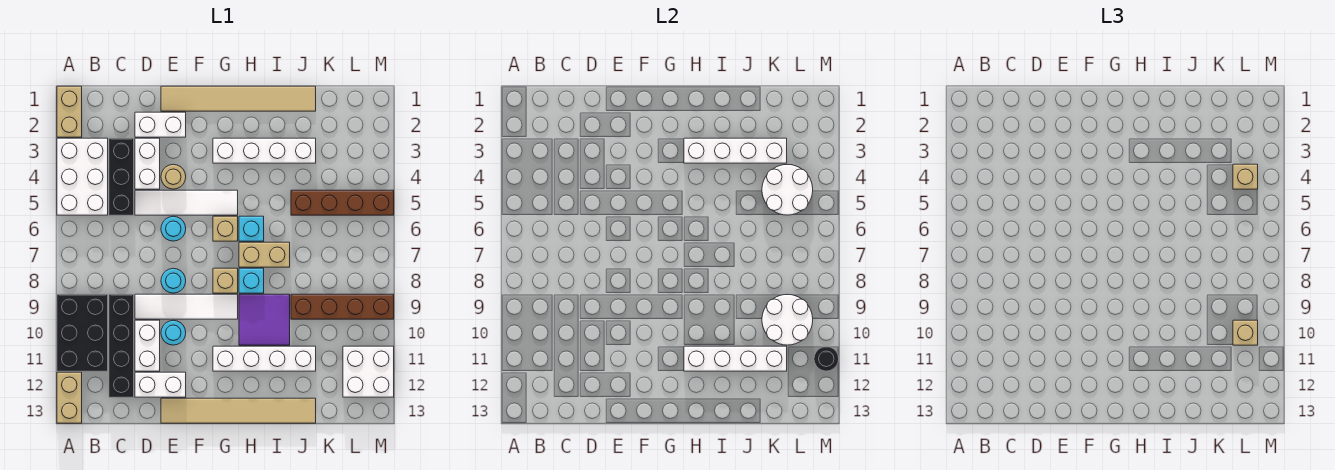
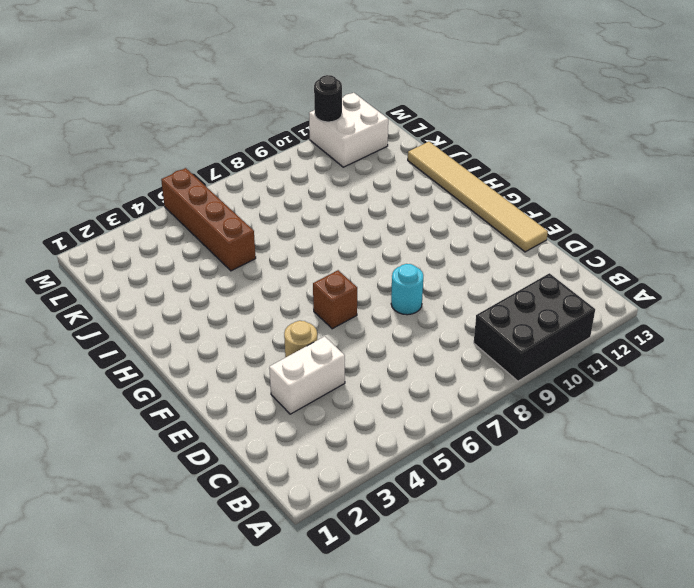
brown 1x1 brick [313,270,357,329] -> none
none -> tan 1x2 brick [57,86,82,137]
none -> white 2x3 brick [57,138,108,215]
none -> tan 1x2 brick [57,372,82,423]
none -> black 1x3 brick [109,138,134,215]

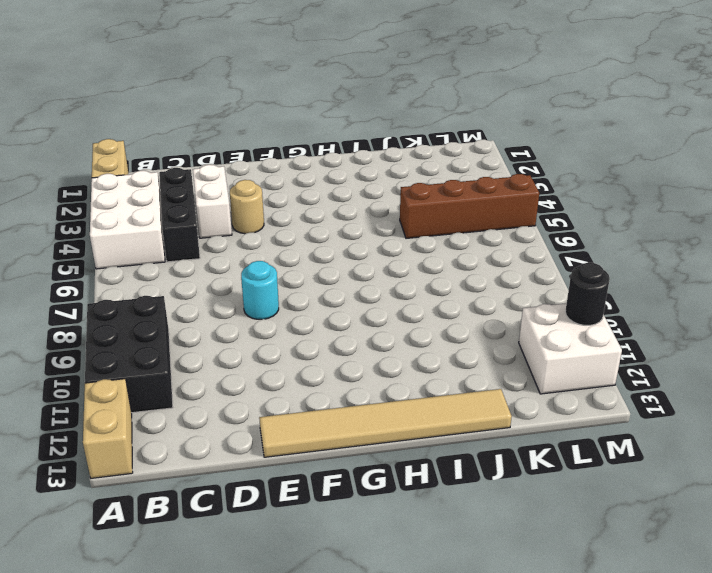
none -> black 1x4 brick [109,294,134,397]
none -> white 1x2 brick [135,112,186,137]
none -> white 1x4 tile [135,190,238,215]
none -> white 1x4 tile [135,294,238,319]

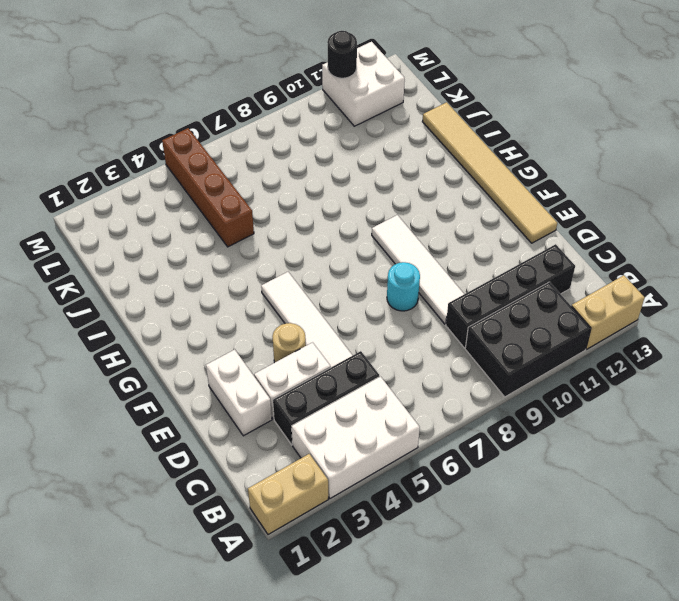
none -> white 1x2 brick [135,320,160,371]
none -> white 1x2 brick [135,372,186,397]
none -> tan 1x6 tile [161,86,316,111]
none -> cyan 1x1 round brick [161,216,186,241]

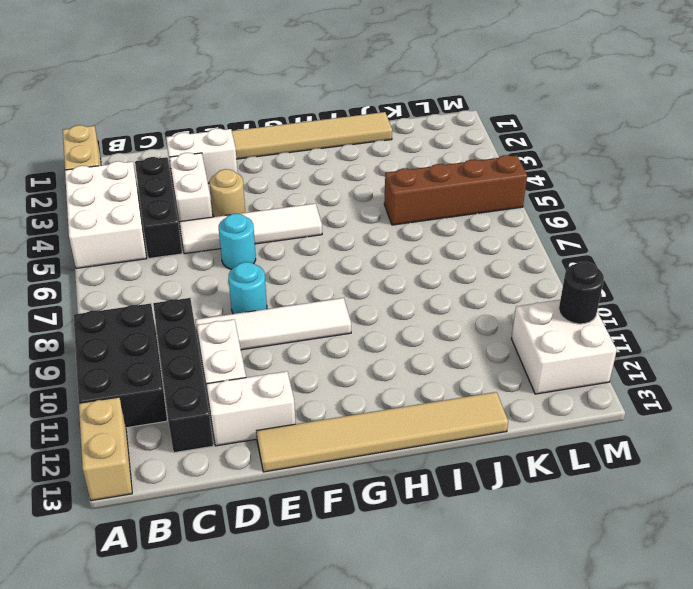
none -> cyan 1x1 round brick [161,320,186,345]
none -> white 1x4 brick [213,138,316,163]
none -> tan 1x1 brick [213,216,238,241]
none -> tan 1x1 brick [213,268,238,293]

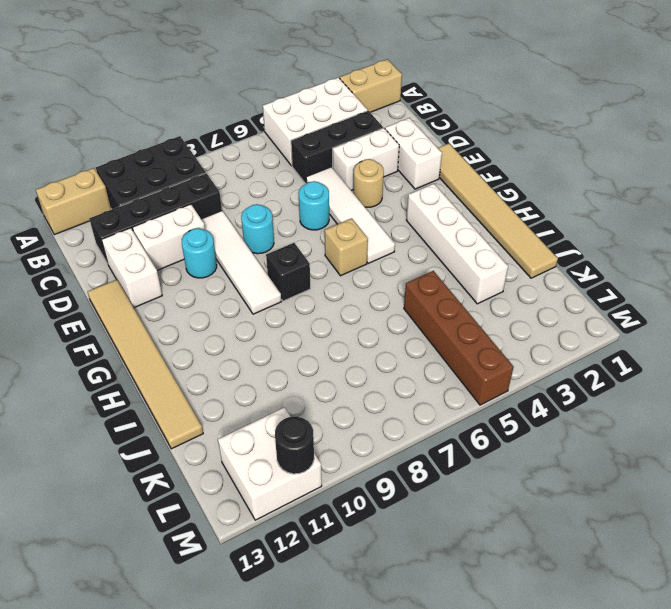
black 1x1 brick [266,243,310,301] -> tan 1x1 brick [213,268,238,293]
none -> white 1x4 brick [213,346,316,371]
none -> cyan 1x1 brick [239,216,264,241]
none -> tan 1x2 brick [239,242,290,267]
none -> cyan 1x1 brick [239,268,264,293]

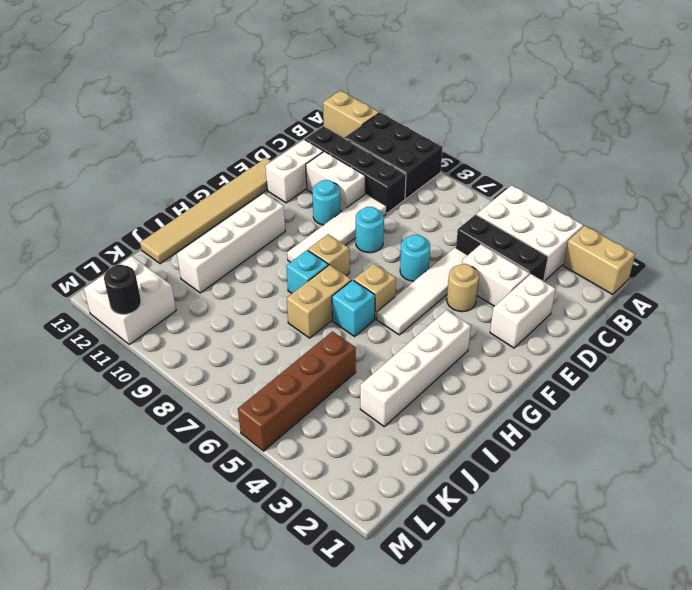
none -> tan 1x6 tile [161,86,316,111]
none -> purple 2x2 tile [239,294,290,345]
none -> brown 1x4 brick [291,294,394,319]
none -> white 1x4 brick [684,138,787,163]

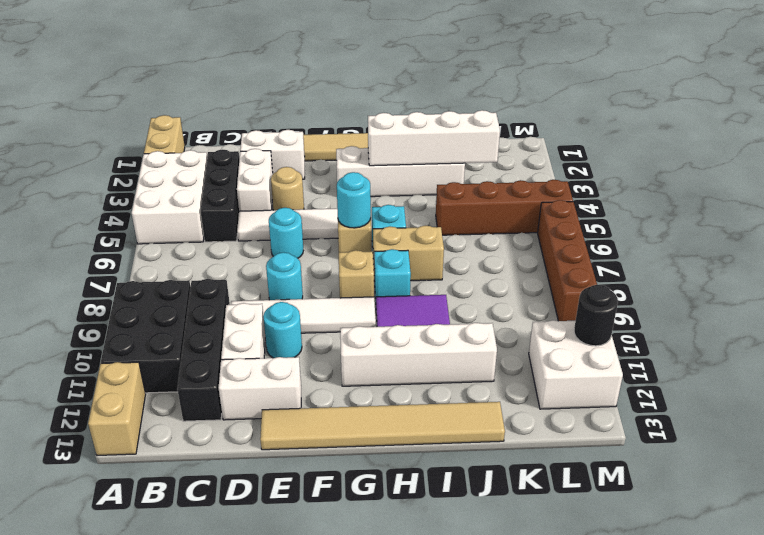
cyan 1x1 round brick [337,172,371,228] -> none
brown 1x4 brick [538,200,597,321] -> brown 1x4 brick turned to [291,294,394,319]
none -> white 1x4 brick [684,346,787,371]
none -> white 2x2 round brick [762,164,813,215]
none -> white 2x2 round brick [762,294,813,345]
none -> tan 1x1 brick [1233,164,1258,189]

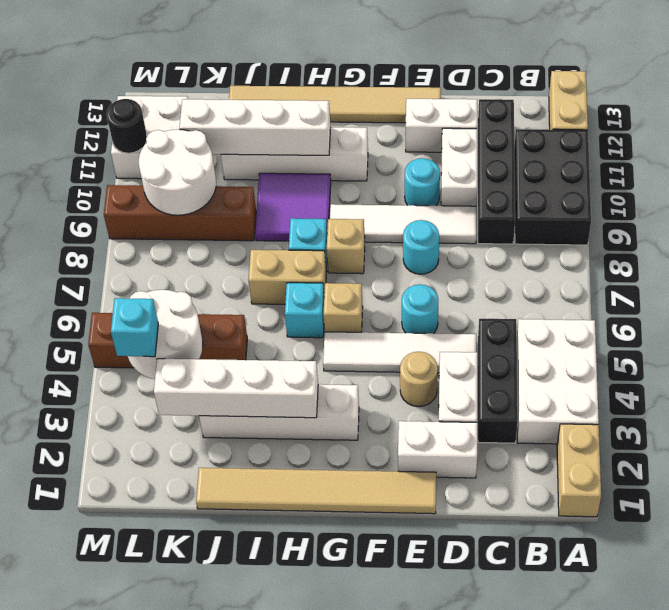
cyan 1x1 brick [111,298,158,357] -> tan 1x1 brick [1233,164,1258,189]
none -> tan 1x1 brick [1233,320,1258,345]

